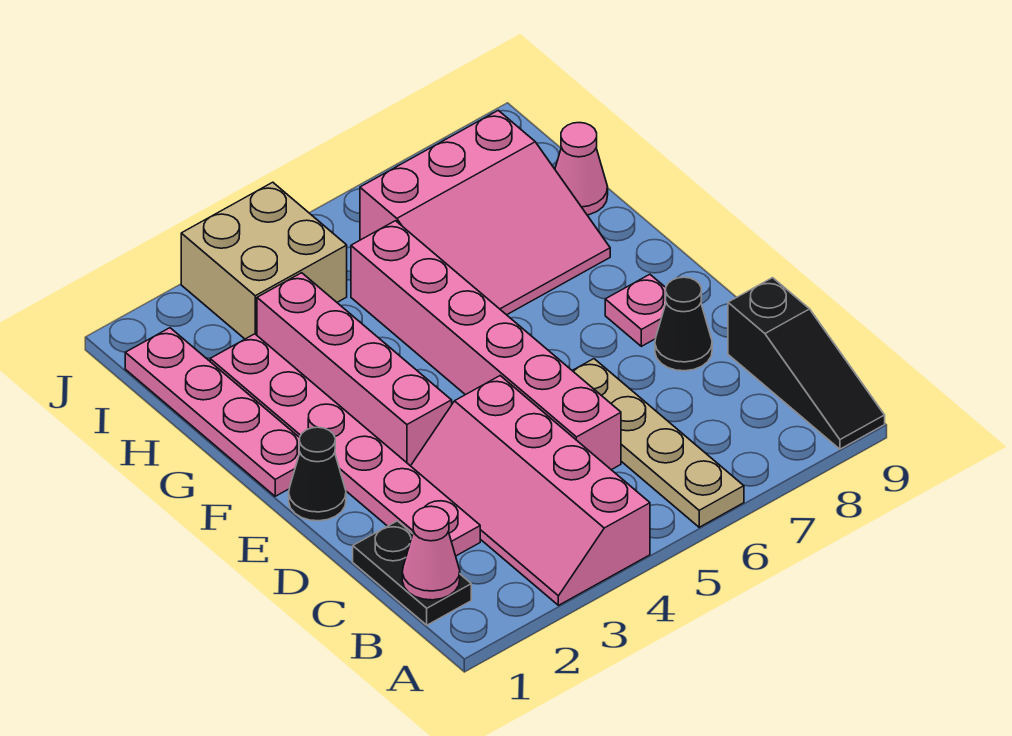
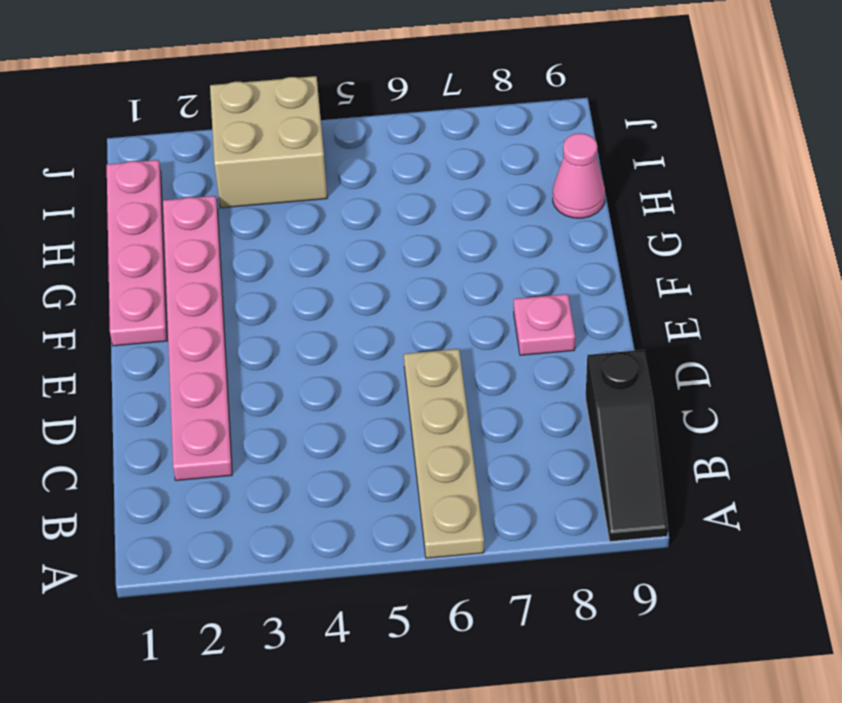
none -> pink 2x4 slope [411,376,650,605]
none -> black 1x2 plate [353,521,471,625]
none -> pink 1x6 brick [351,221,621,470]

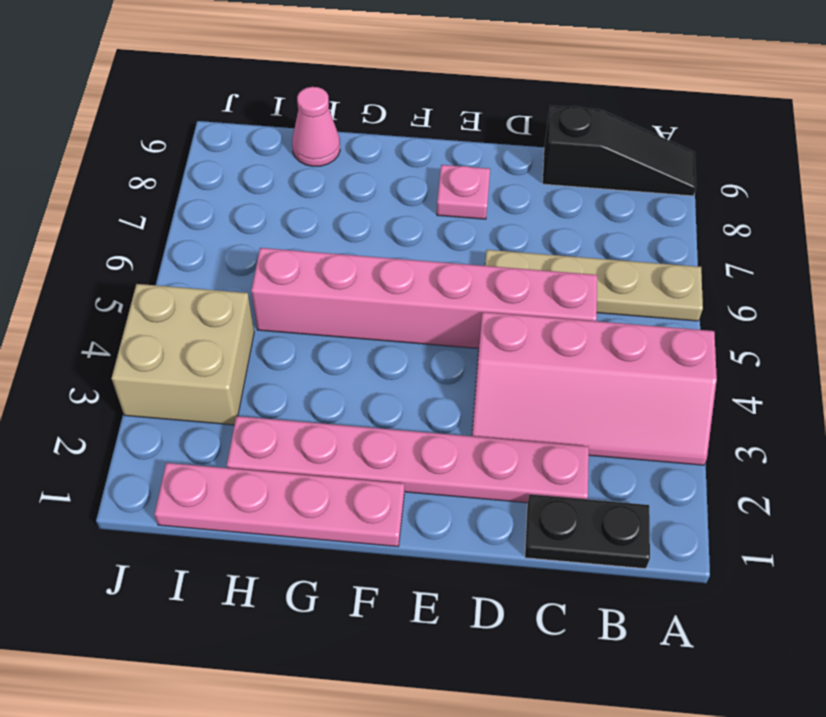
none -> black 1x1 cone [655,277,712,371]
none -> black 1x1 cone [289,427,346,521]
none -> pink 1x4 brick [257,273,452,466]

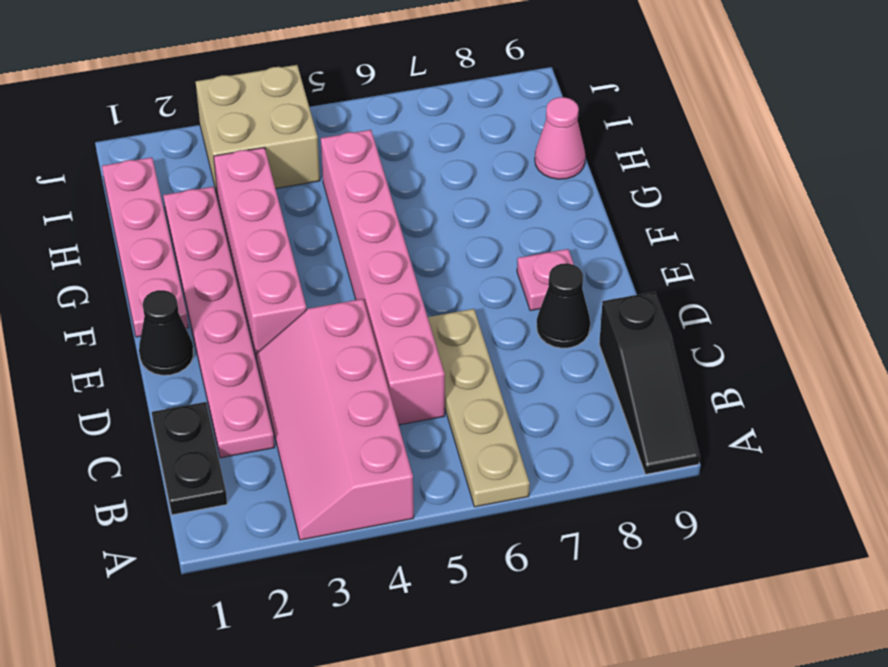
none -> pink 3x3 slope [360,110,610,315]
none -> pink 1x1 cone [402,506,460,600]

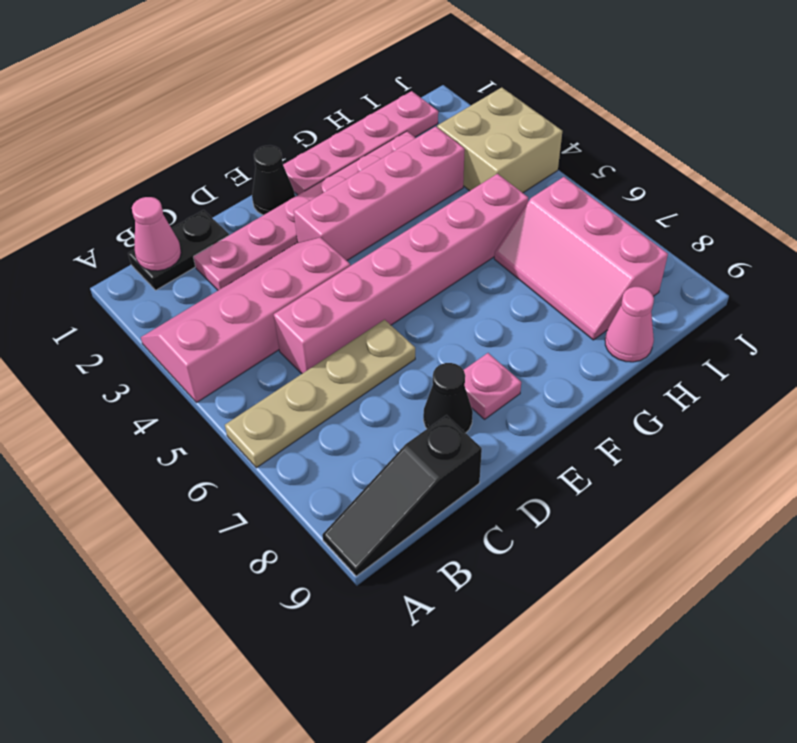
pink 2x3 slope [494,177,668,340] -> pink 3x3 slope [360,110,610,315]

